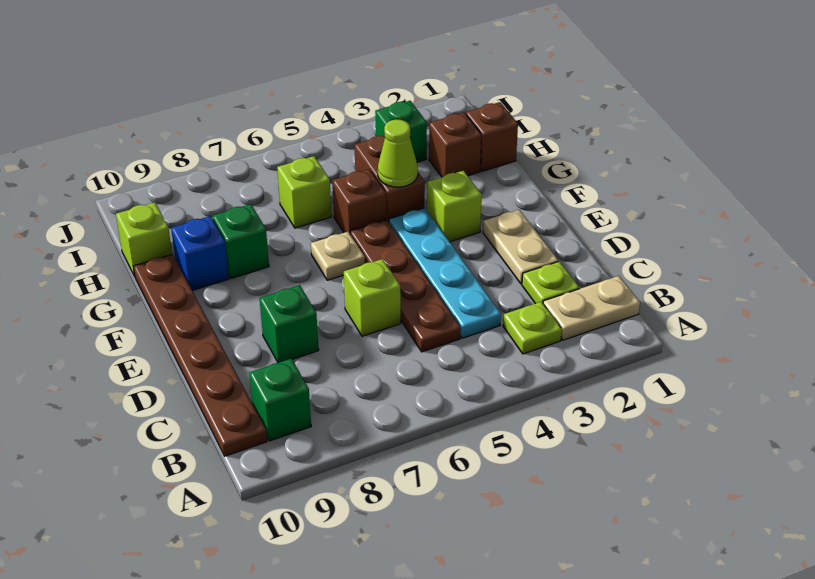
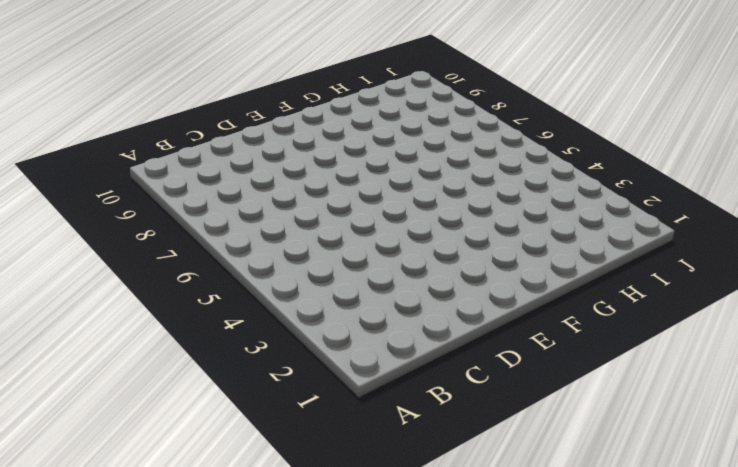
none -> tan 1x2 plate [543,276,640,340]
none -> lime 1x1 plate [503,302,562,354]
none -> green 1x1 brick [249,359,311,441]

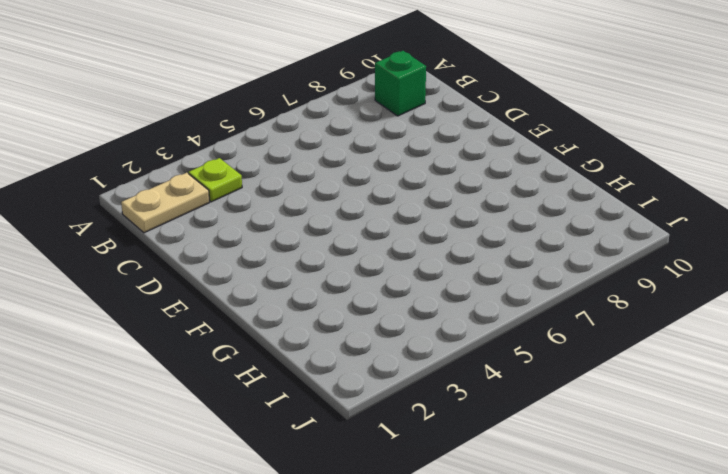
none -> brown 1x6 plate [133,254,267,456]
none -> lime 1x1 plate [522,261,579,304]
none -> cyan 1x4 plate [389,208,501,338]

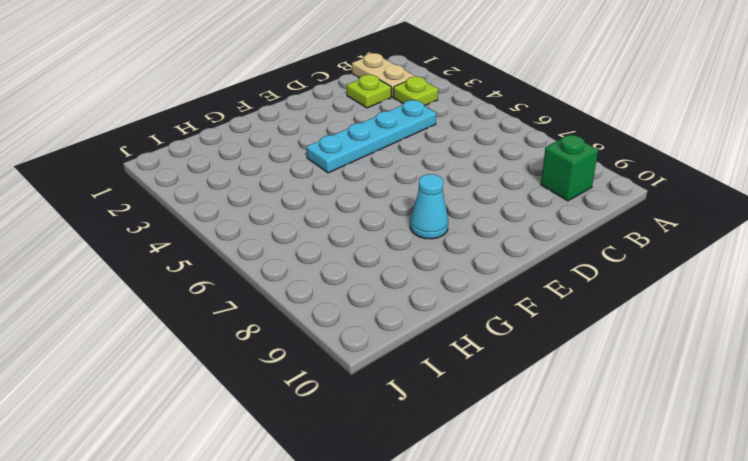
cyan 1x1 cone [410,174,448,239] -> none
none -> brown 1x6 plate [133,254,267,456]
none -> brown 1x4 plate [350,220,461,352]
none -> tan 1x2 plate [483,210,558,284]

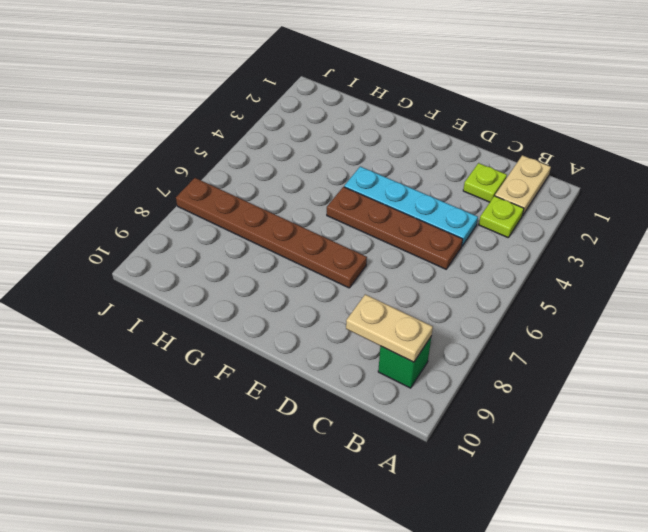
tan 1x2 plate [346,294,433,362] -> tan 1x2 plate moved to [483,210,558,284]
brown 1x6 plate [176,178,367,288] -> brown 1x6 plate moved to [133,254,267,456]
none -> lime 1x1 brick [344,259,401,336]
none -> green 1x1 brick [259,285,319,363]
none -> lime 1x1 brick [427,171,482,242]

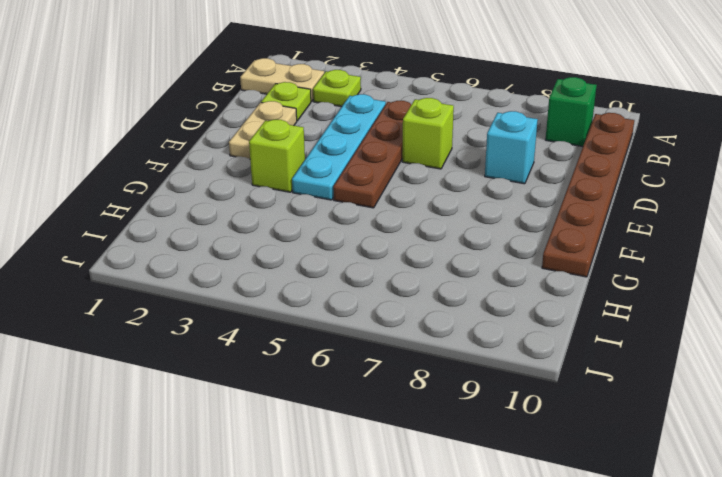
cyan 1x1 brick [485,111,538,184] -> green 1x1 brick [259,285,319,363]
none -> tan 1x1 plate [311,232,365,280]
none -> brown 1x2 brick [354,136,425,222]
none -> brown 1x1 brick [332,169,386,233]

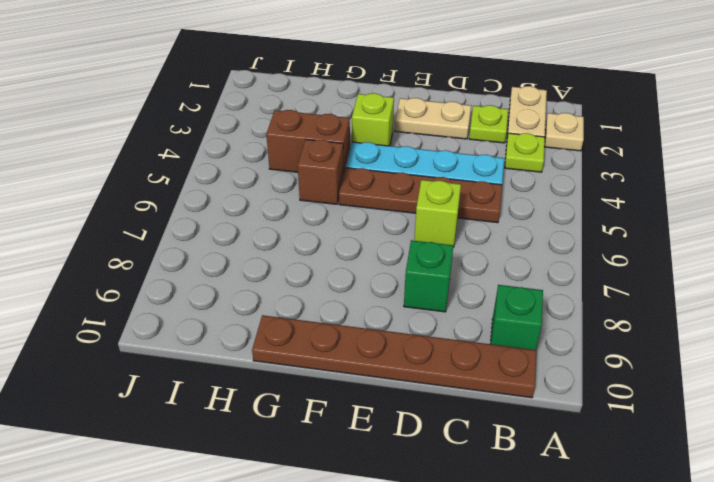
tan 1x1 plate [545,113,584,151] -> tan 1x1 plate moved to [311,232,365,280]
none -> green 1x1 brick [212,204,269,278]
none -> blue 1x1 brick [171,216,229,291]
none -> brown 1x1 brick [466,102,518,171]

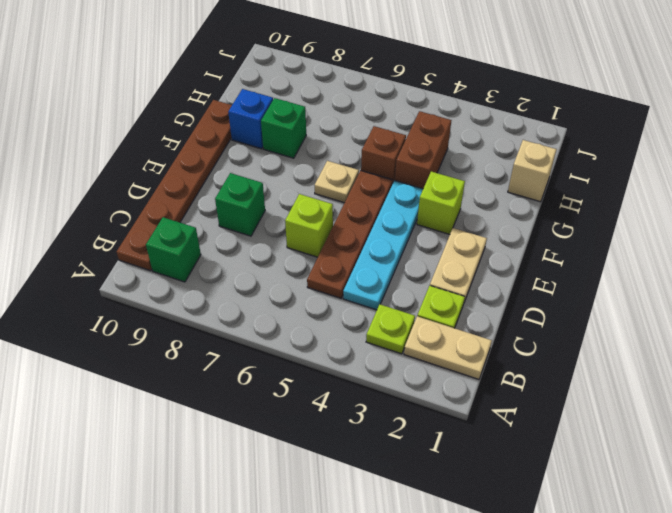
tan 1x1 brick [508,140,557,202] -> brown 1x1 brick [466,102,518,171]
none -> brown 1x1 brick [429,113,481,177]
none -> lime 1x1 brick [277,156,331,228]
none -> lime 1x1 brick [116,202,172,276]

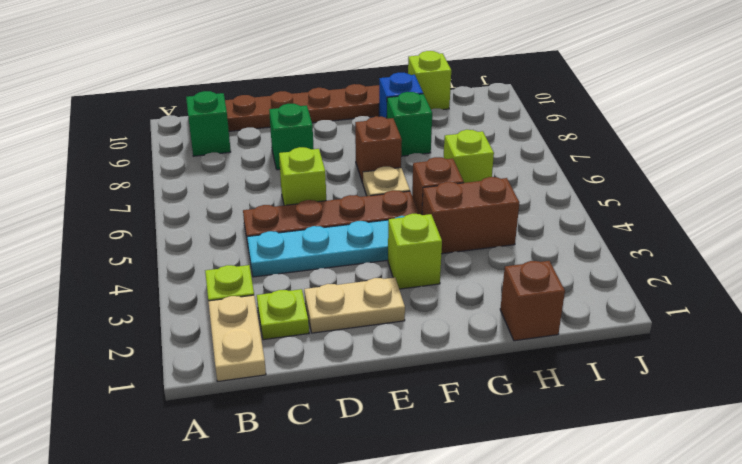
brown 1x1 brick [355,116,402,183] -> brown 1x1 brick moved to [429,113,481,177]
none -> green 1x1 brick [375,101,427,162]
none -> lime 1x1 cone [378,120,418,187]

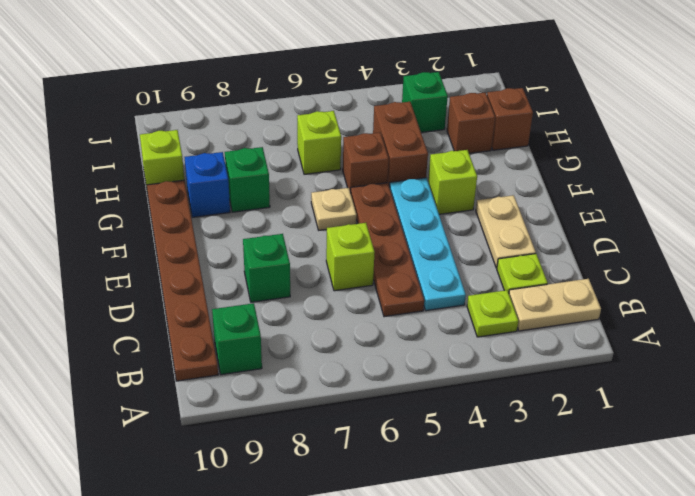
none -> lime 1x1 cone [378,120,418,187]

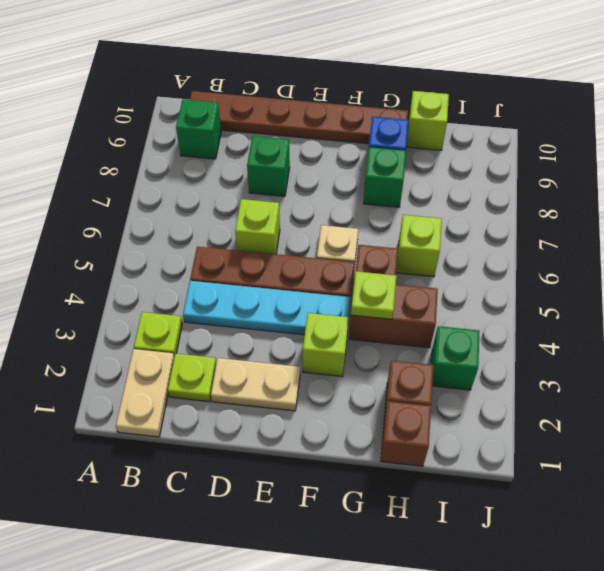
lime 1x1 plate [351,271,396,319] -> lime 1x1 cone [378,120,418,187]

